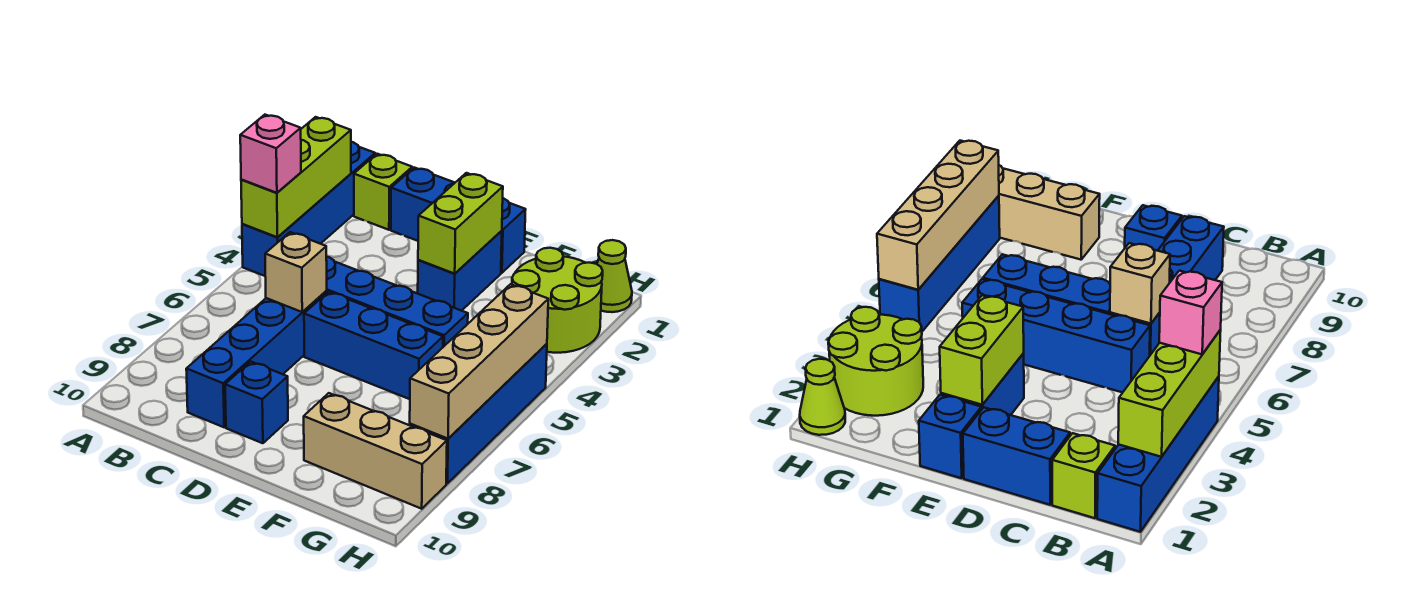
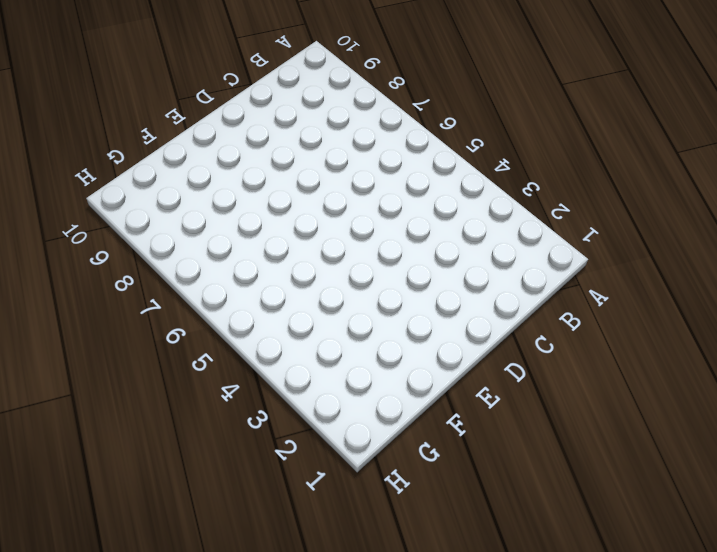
none -> blue 1x4 brick [242,142,375,276]
none -> lime 1x1 brick [354,154,412,230]
none -> blue 1x2 brick [391,168,455,241]

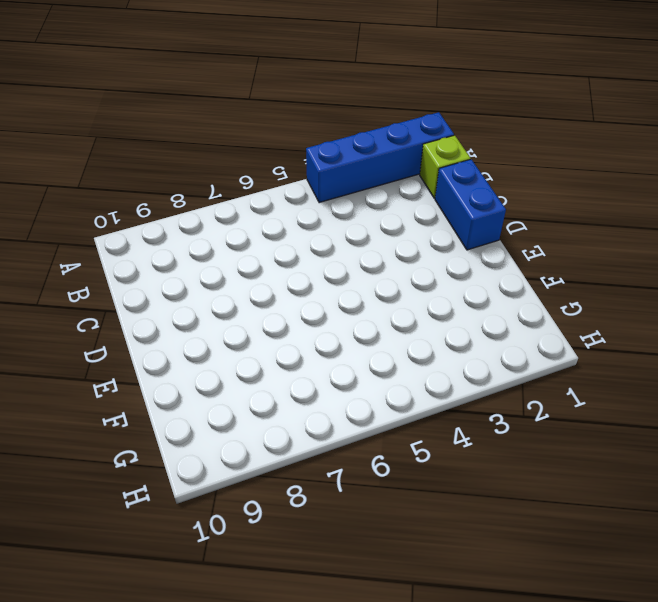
none -> blue 1x4 brick [326,257,468,347]
none -> blue 1x4 brick [186,291,327,427]
none -> blue 1x3 brick [304,292,443,399]

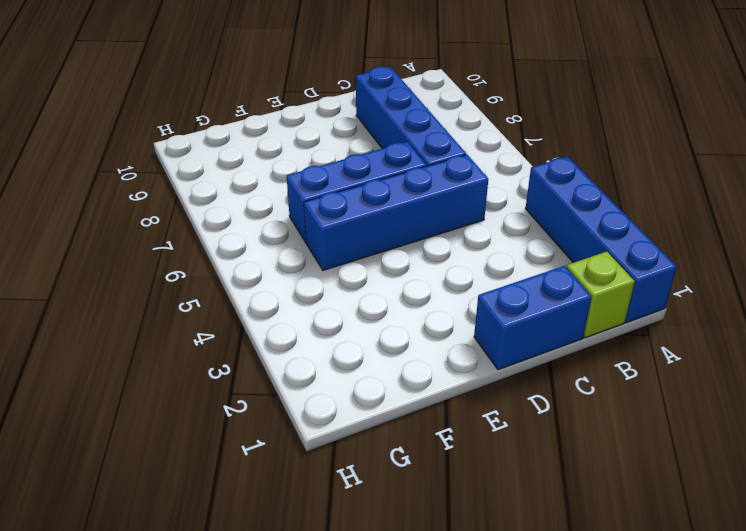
none -> blue 1x1 brick [225,361,288,443]
none -> blue 1x1 brick [501,198,526,273]
none -> blue 1x2 brick [418,231,502,311]

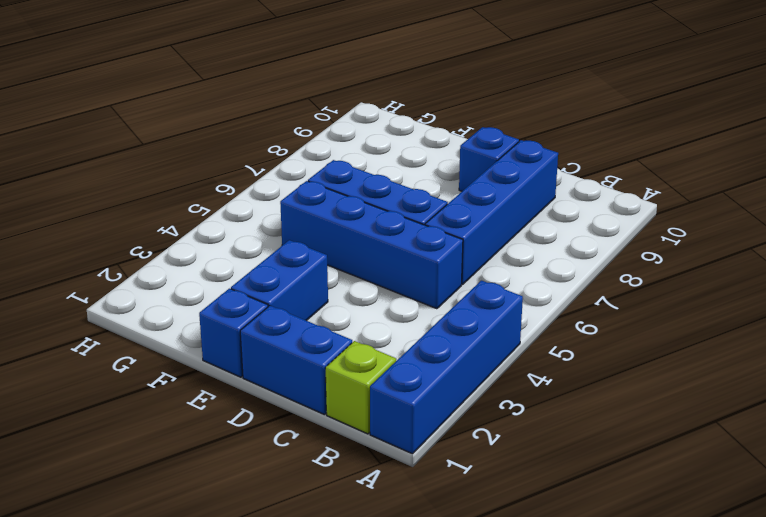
none -> tan 1x3 brick [304,393,447,509]
none -> lime 2x2 round brick [512,248,603,353]
none -> lime 1x1 cone [597,240,632,312]

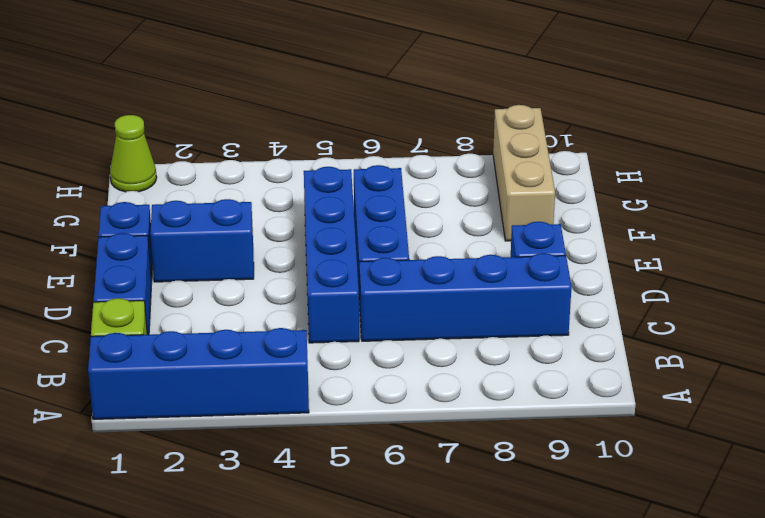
none -> lime 2x2 round brick [512,248,603,353]
none -> blue 1x4 brick [410,344,547,483]
none -> lime 1x3 brick [241,117,351,237]

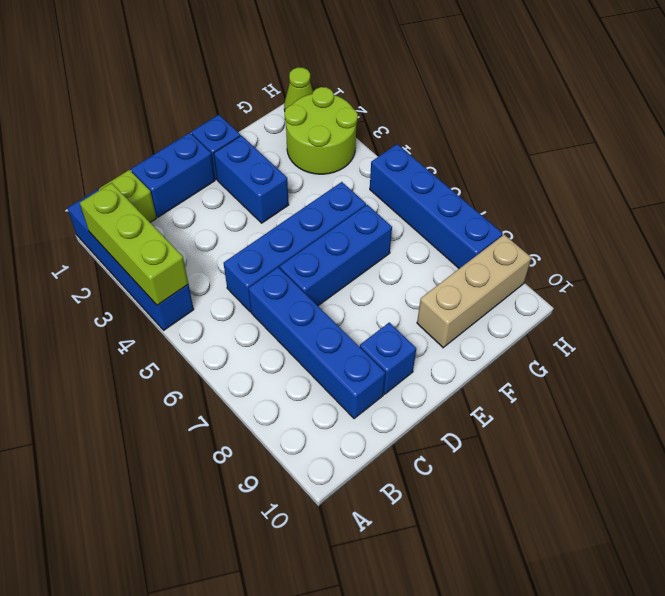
none -> tan 1x1 brick [265,232,327,312]
none -> lime 1x2 brick [418,173,503,274]
none -> tan 1x4 brick [410,284,548,439]

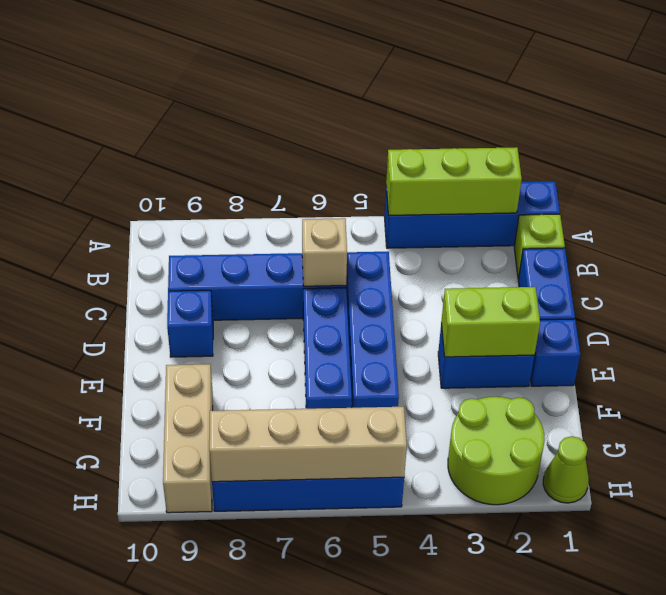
none -> pink 1x1 brick [240,115,301,193]

